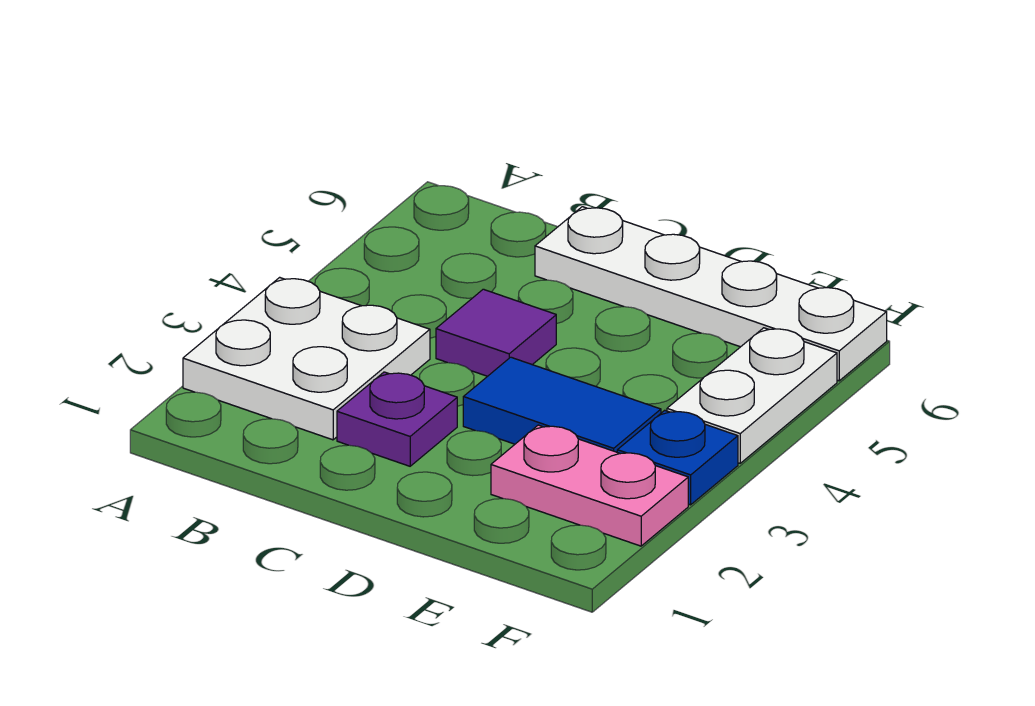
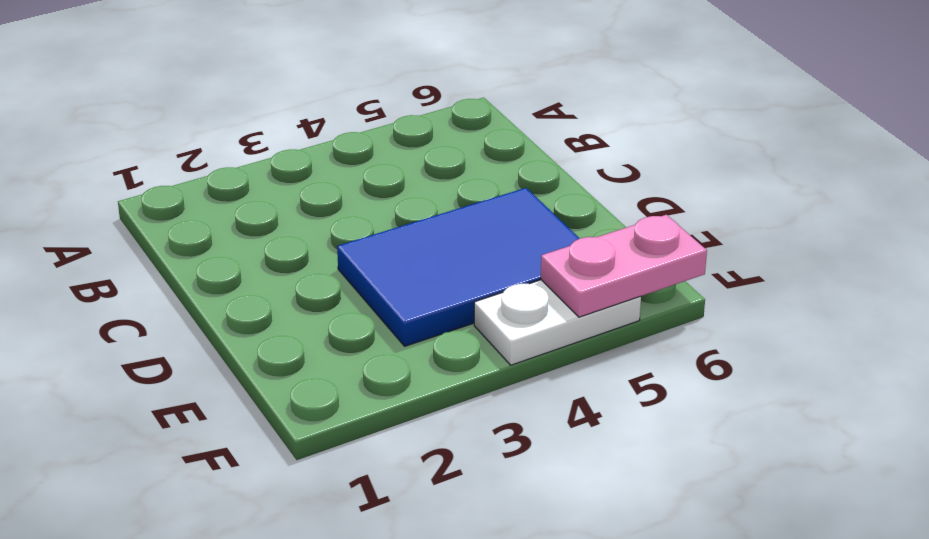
blue 2x3 tile [337,188,580,346] -> blue 1x2 tile [463,357,661,452]
pink 1x2 plate [541,215,707,317] -> pink 1x2 plate turned to [491,425,688,546]
none -> white 2x2 plate [183,277,430,440]
none -> purple 1x1 plate [337,372,457,466]

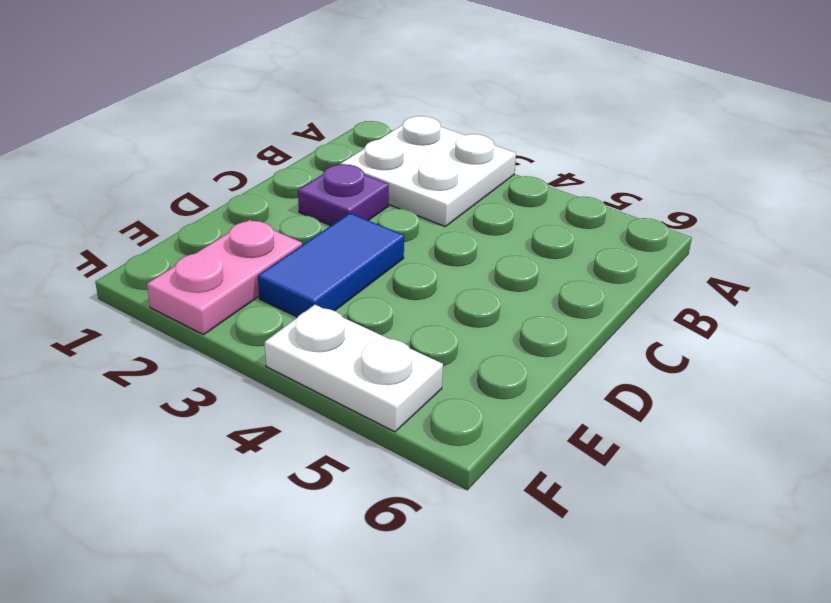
none -> purple 1x1 tile [436,289,556,376]
none -> white 1x4 plate [535,207,887,381]

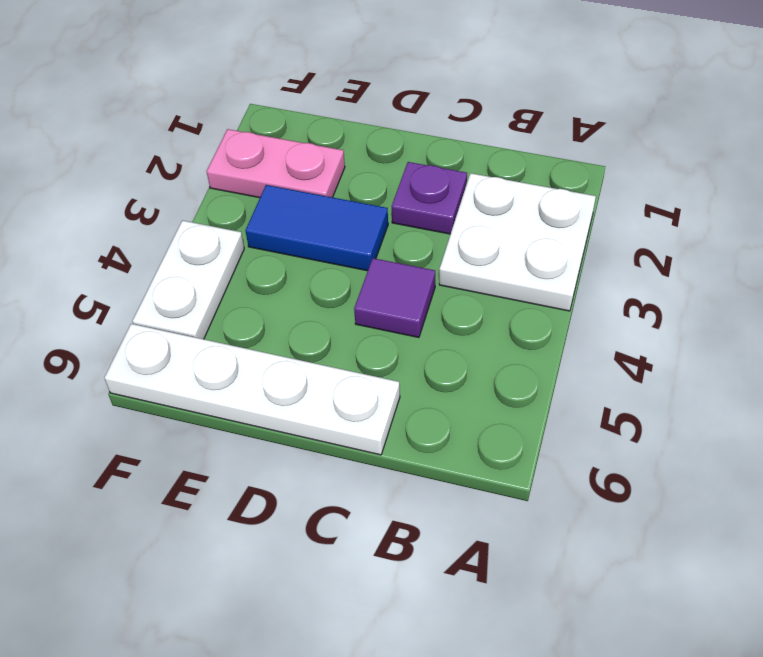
none -> blue 1x1 plate [617,410,738,505]

